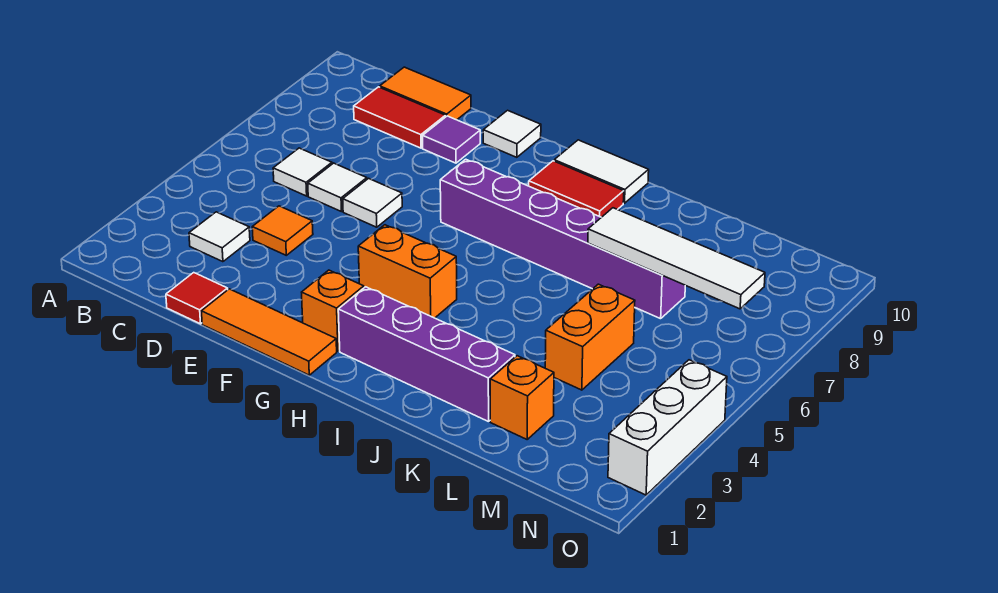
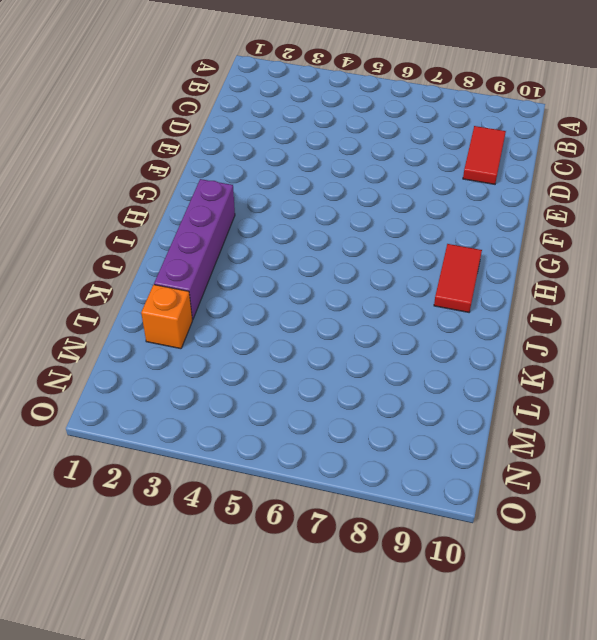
none -> white 1x1 tile [189,212,250,262]
none -> white 1x1 tile [273,148,332,196]
none -> orange 1x2 tile [380,67,471,120]

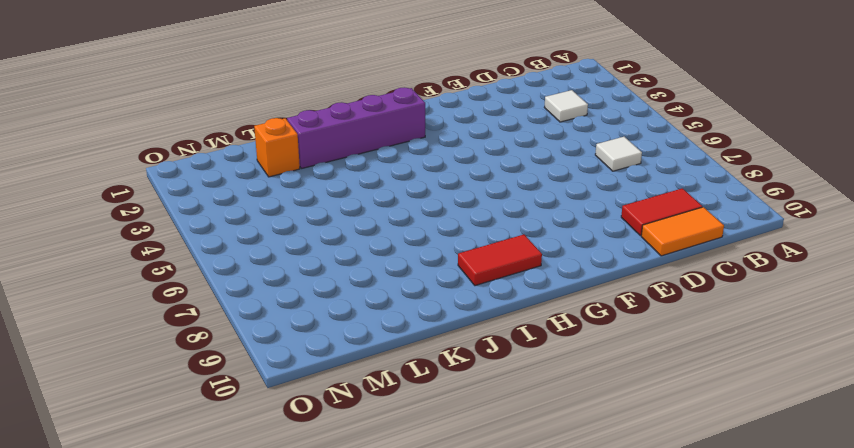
none -> red 1x1 tile [166,273,228,324]
none -> orange 1x1 tile [252,206,313,255]
none -> white 1x1 tile [308,163,367,212]

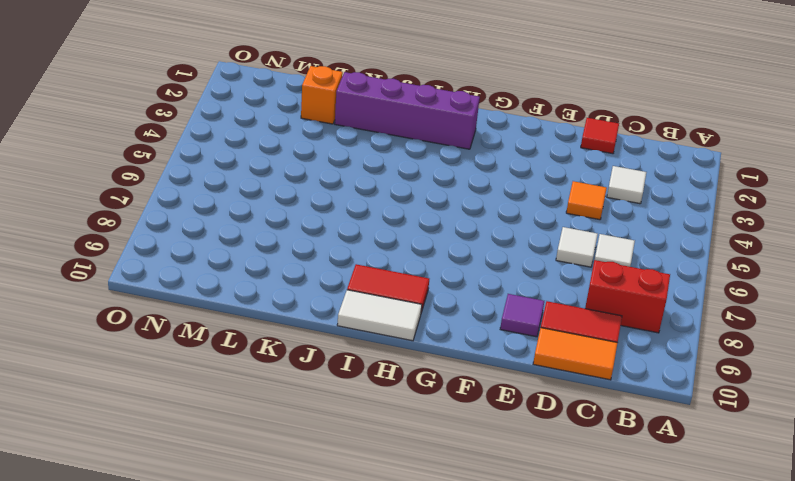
red 1x2 brick [585,260,670,333] -> none
none -> orange 1x3 tile [201,289,337,375]
none -> white 1x1 tile [343,178,402,227]
none -> white 1x1 tile [483,110,541,157]

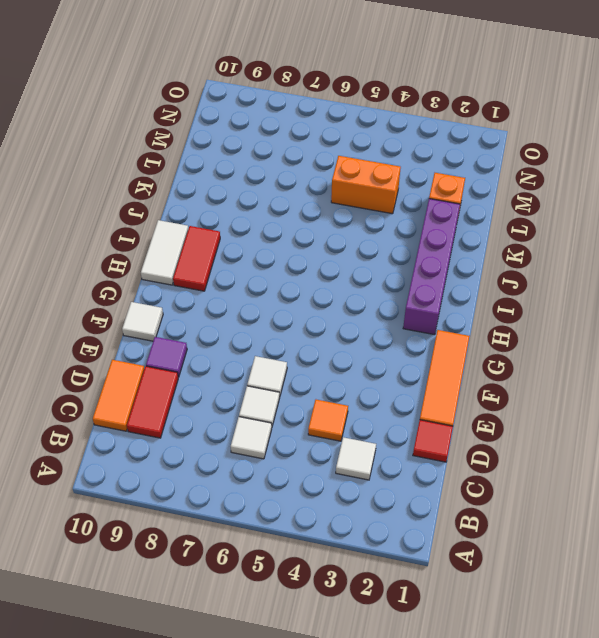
none -> orange 1x1 brick [302,270,364,351]
none -> orange 1x2 brick [358,225,457,318]
none -> purple 1x6 brick [440,159,685,319]

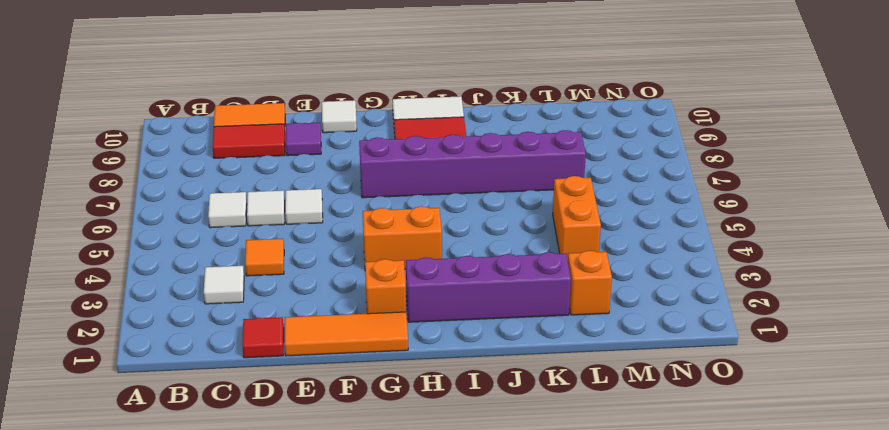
none -> white 1x3 brick [608,360,727,495]
none -> white 1x4 tile [588,208,765,309]

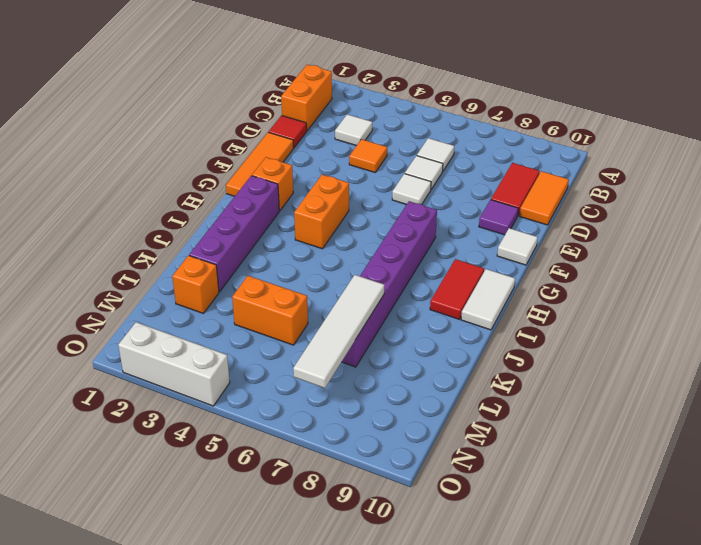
orange 1x2 brick [281,65,332,131] -> none

